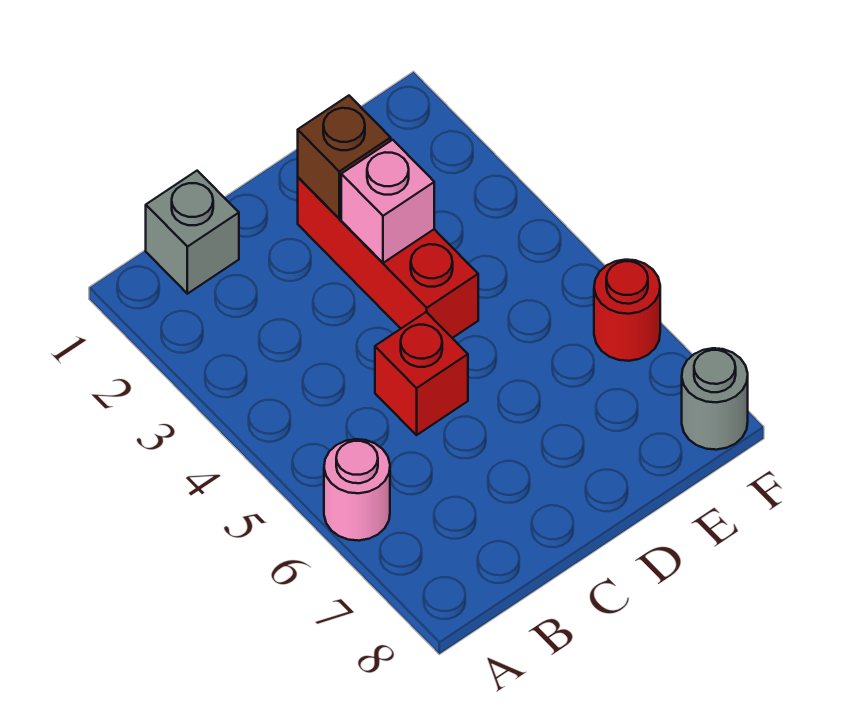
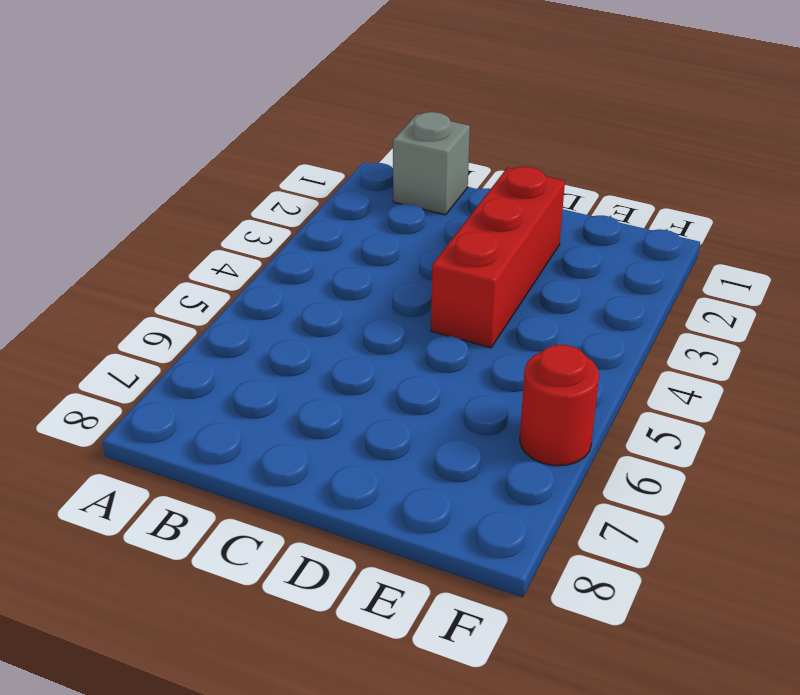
none -> pink 1x1 round brick [324,439,390,541]
none -> red 1x1 brick [375,312,468,435]

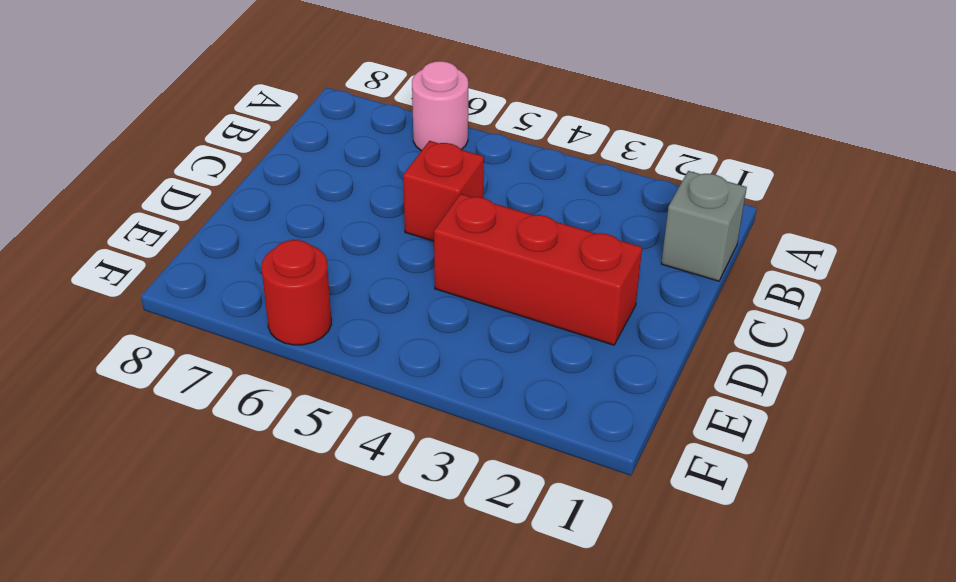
none -> grey 1x1 round brick [682,348,748,450]
none -> brown 1x1 brick [298,96,391,218]

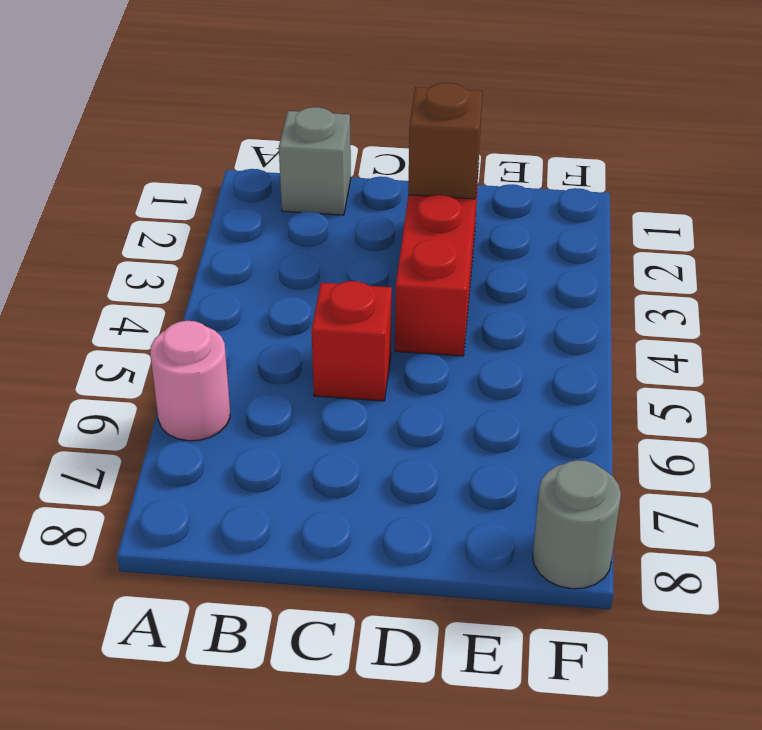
none -> red 1x1 round brick [594,260,660,361]
none -> pink 1x1 brick [341,140,434,263]

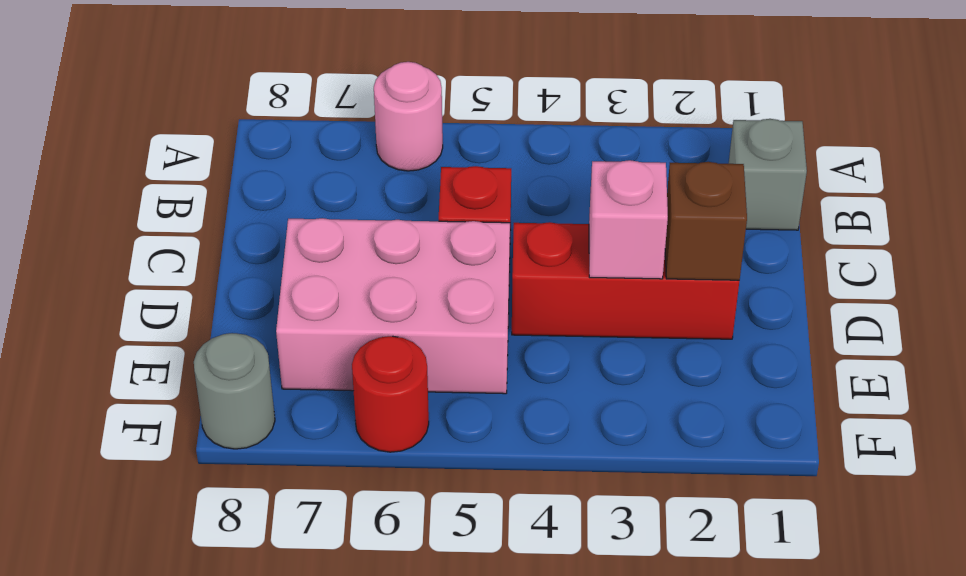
pink 2x3 brick [276,218,510,394] -> none

